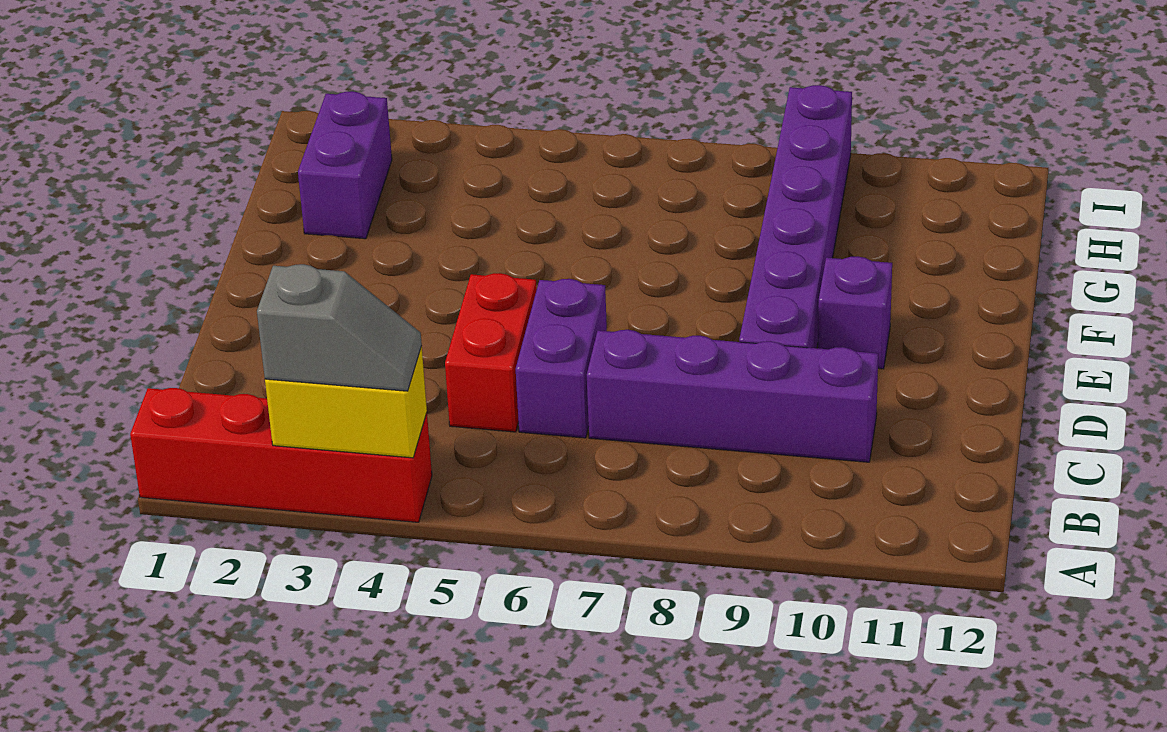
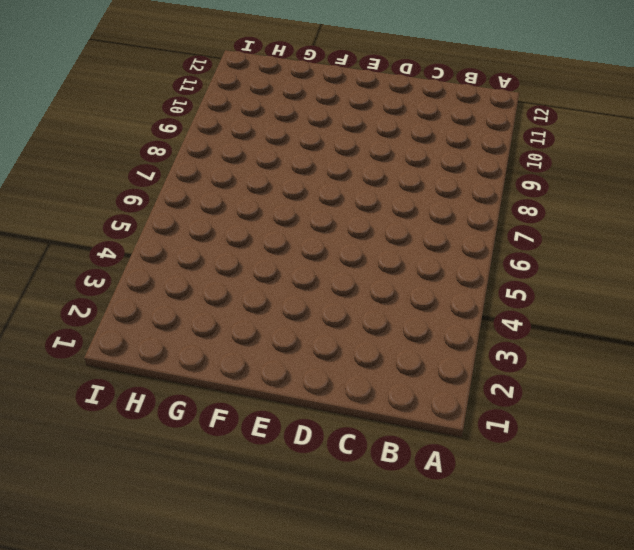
none -> red 1x4 brick [130,388,432,522]
none -> red 1x2 brick [445,273,537,432]

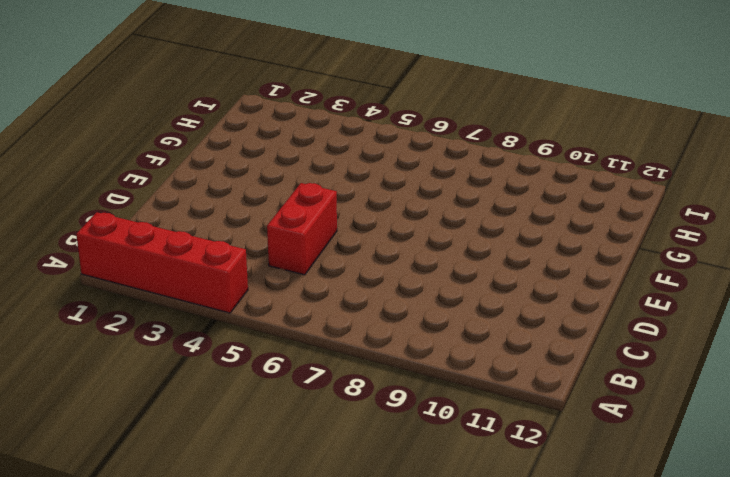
none -> purple 1x2 brick [516,279,607,438]
none -> purple 1x4 brick [587,330,878,462]

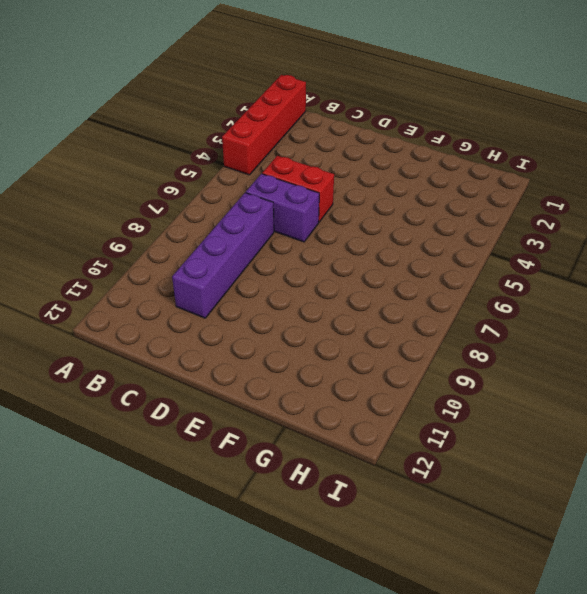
none -> purple 1x6 brick [739,85,852,348]
none -> purple 1x1 brick [818,256,892,369]

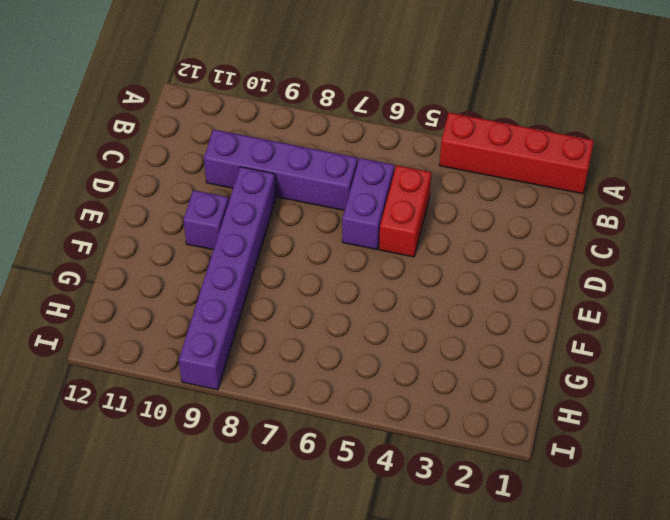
none -> purple 1x2 brick [298,91,392,239]
none -> yellow 1x2 brick [265,347,427,458]

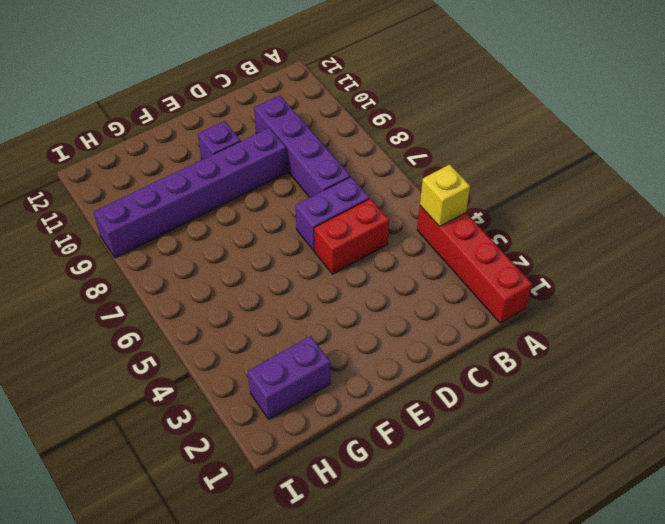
yellow 1x1 brick [420,164,470,227] -> yellow 1x2 brick [265,347,427,458]
none -> grey 1x2 slope [257,264,422,391]

